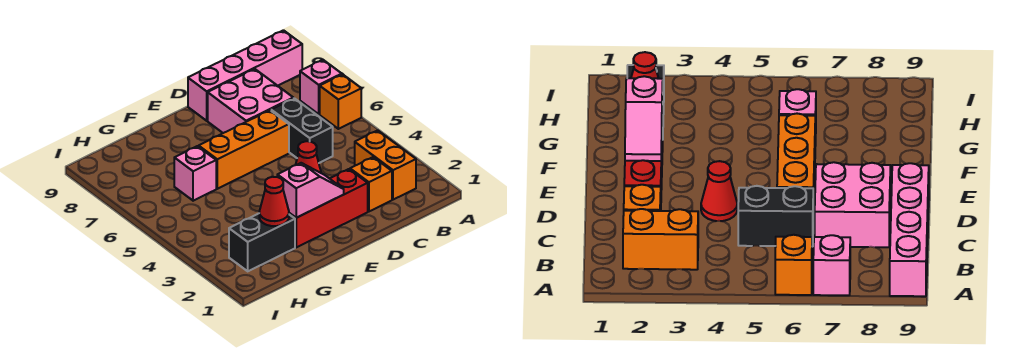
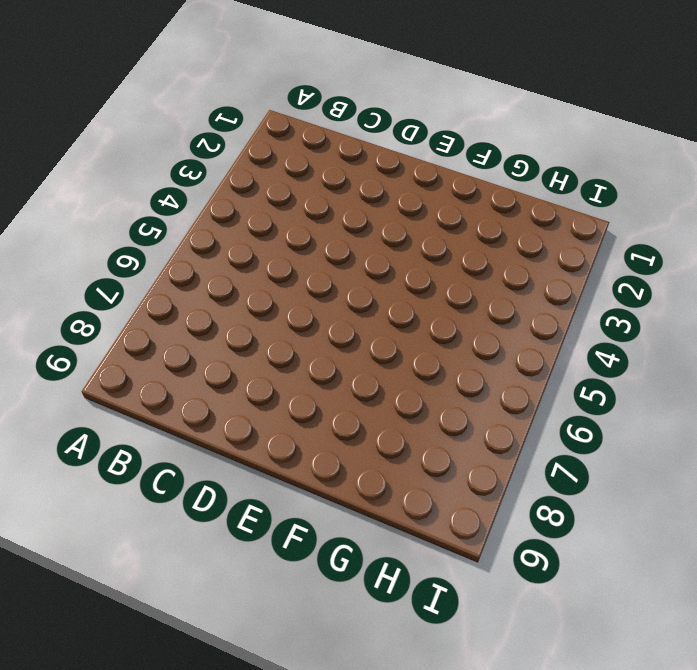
none -> orange 1x1 brick [320,74,361,129]
none -> pink 1x1 brick [300,60,342,114]
none -> pink 1x4 brick [188,30,302,121]

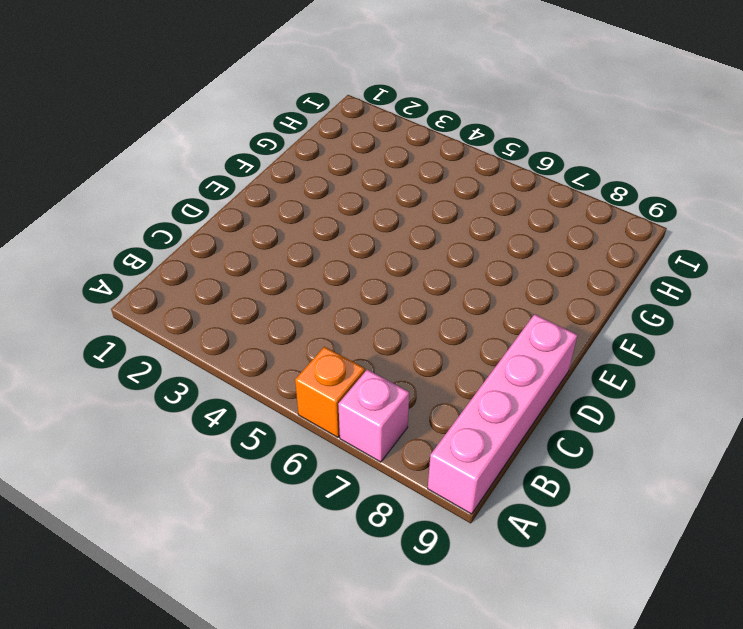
none -> orange 1x2 brick [355,130,416,200]
none -> orange 1x1 brick [350,157,392,212]
none -> black 1x2 brick [271,98,333,163]

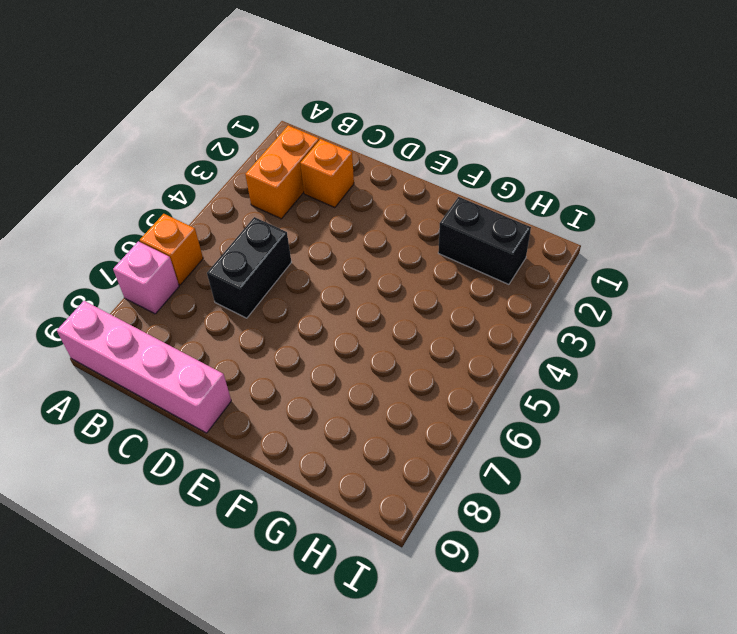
none -> pink 2x2 brick [208,69,293,133]
none -> red 1x3 brick [289,169,368,247]
none -> red 1x1 cone [296,141,321,173]

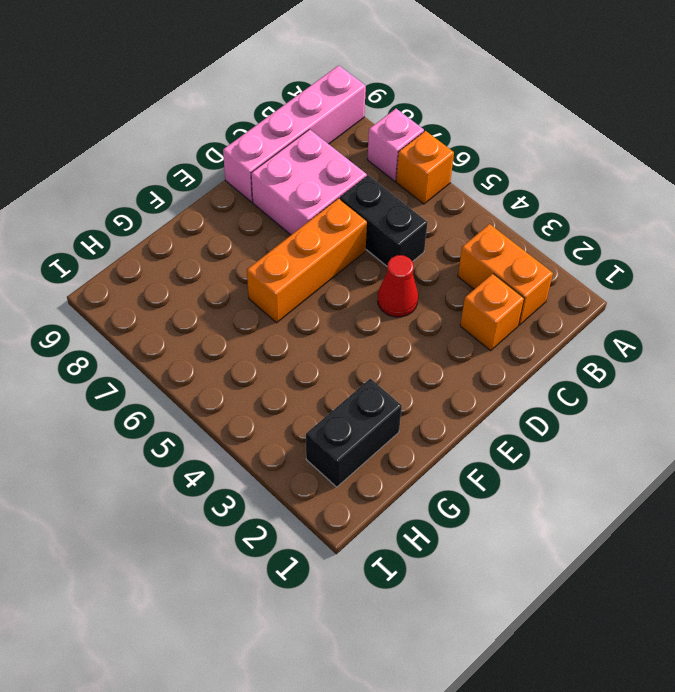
none -> red 1x3 brick [289,169,368,247]
none -> pink 1x1 brick [174,146,216,201]
none -> pink 1x2 slope [277,163,344,218]

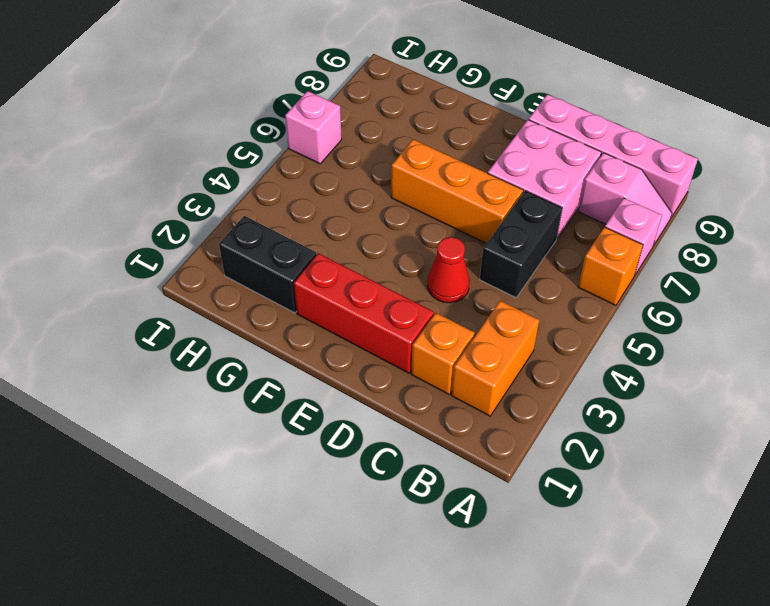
pink 1x2 slope [578,153,672,246] -> pink 1x2 slope moved to [277,163,344,218]
pink 1x1 brick [285,91,342,164] -> pink 1x1 brick moved to [174,146,216,201]
none -> red 1x1 cone [259,177,289,226]

